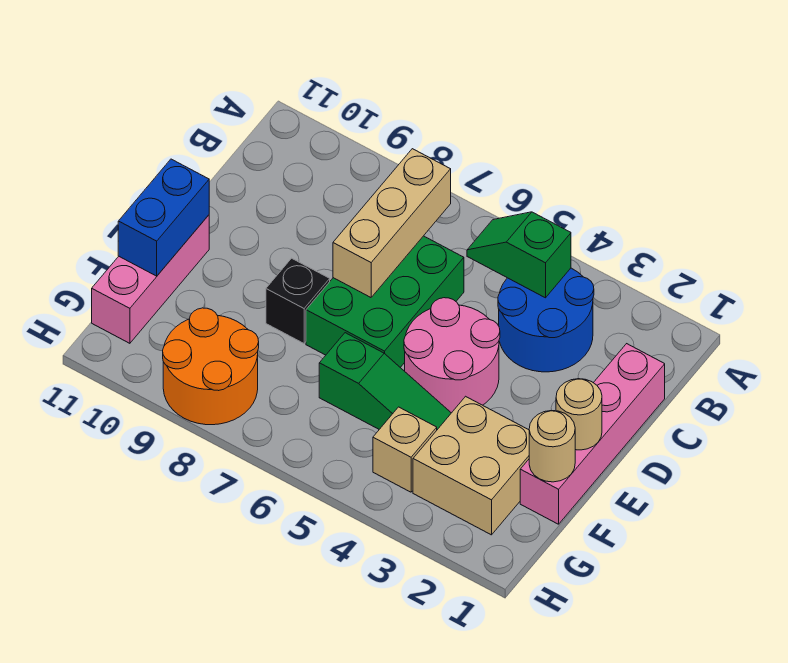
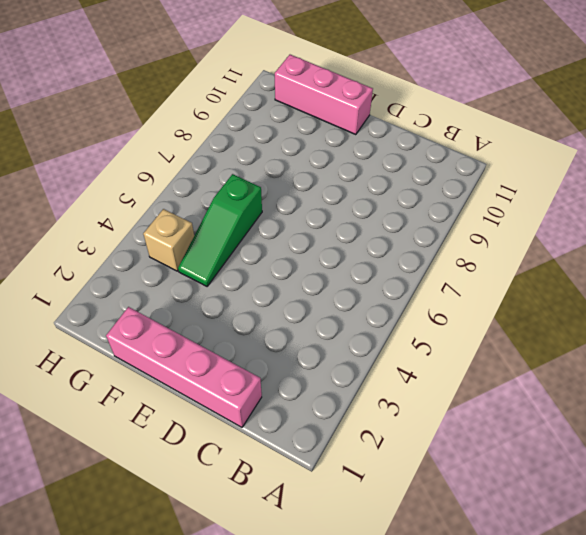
none -> blue 2x2 round brick [498,268,594,372]
none -> green 2x3 brick [306,236,464,367]
none -> pink 2x2 round brick [404,298,500,413]

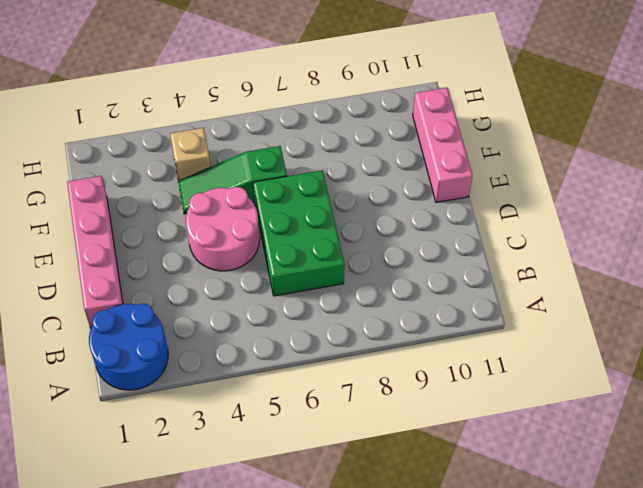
blue 2x2 round brick [89,304,168,390] -> blue 2x2 round brick moved to [498,268,594,372]
none -> black 1x1 brick [266,258,330,343]
none -> tan 2x2 brick [413,396,529,535]
none -> orange 2x2 round brick [163,308,259,425]

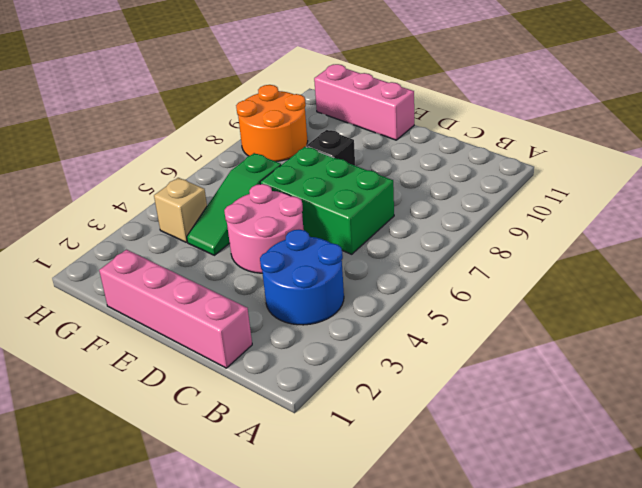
none -> tan 2x2 brick [413,396,529,535]
none -> green 1x2 slope [467,212,571,298]
none -> tan 1x3 brick [333,149,451,297]

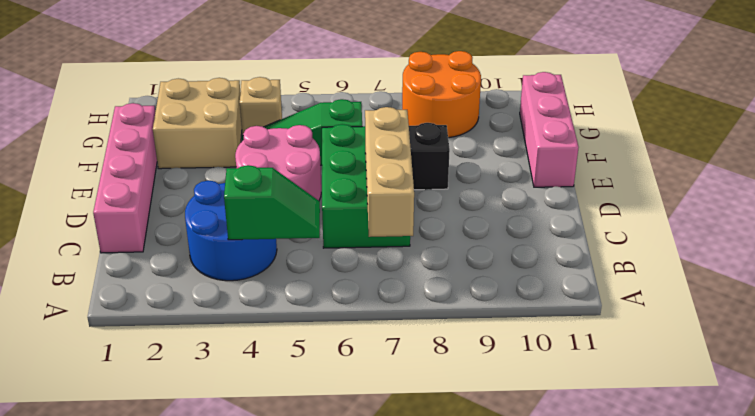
none -> tan 1x1 round brick [556,378,602,450]
none -> blue 1x2 brick [118,159,209,276]
none -> tan 1x1 round brick [529,410,575,482]

